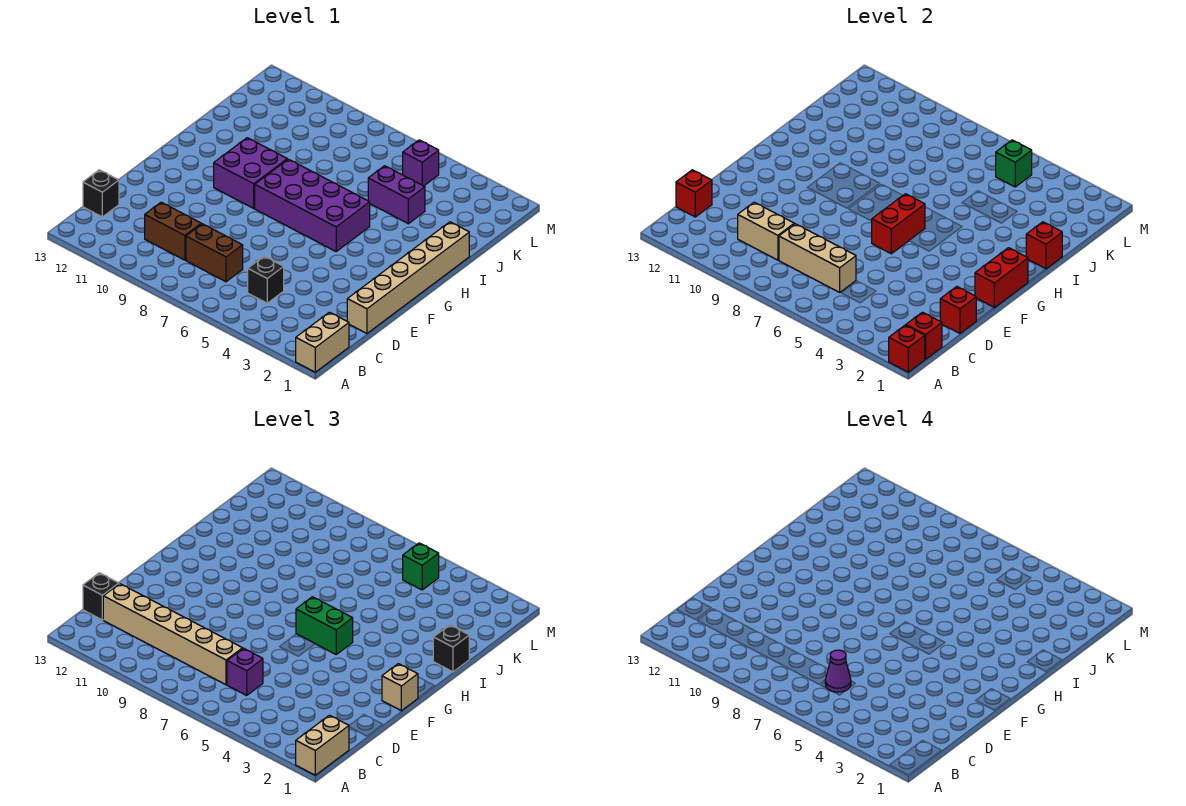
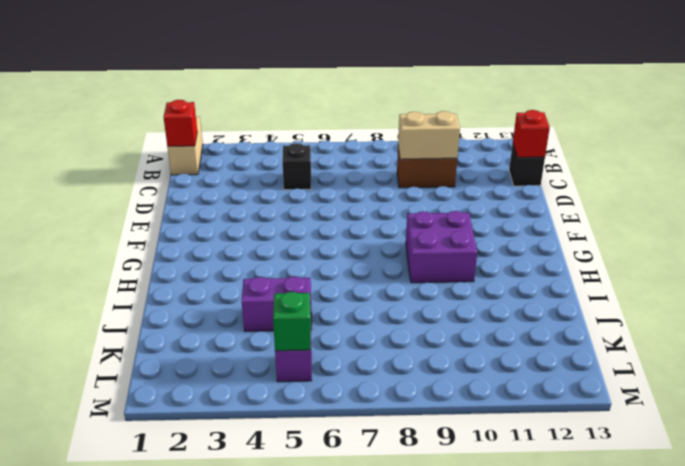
none -> brown 1x2 brick [186,224,243,282]
none -> tan 1x6 brick [347,222,469,333]
none -> purple 2x4 brick [255,159,370,251]

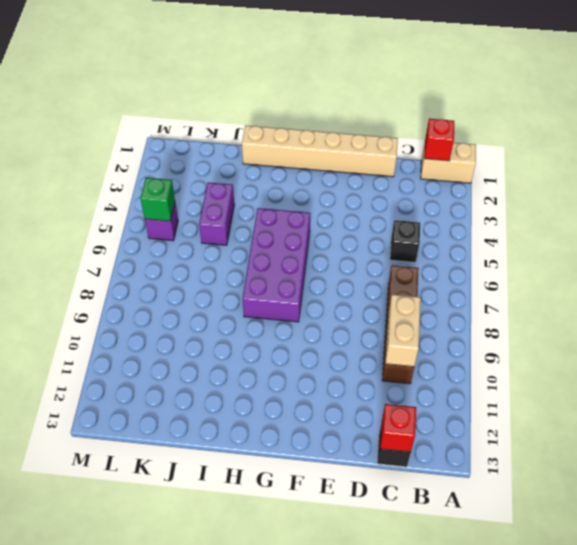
none -> purple 2x2 brick [214,138,287,208]
none -> red 1x1 brick [889,325,925,372]
none -> tan 1x3 brick [779,224,856,292]

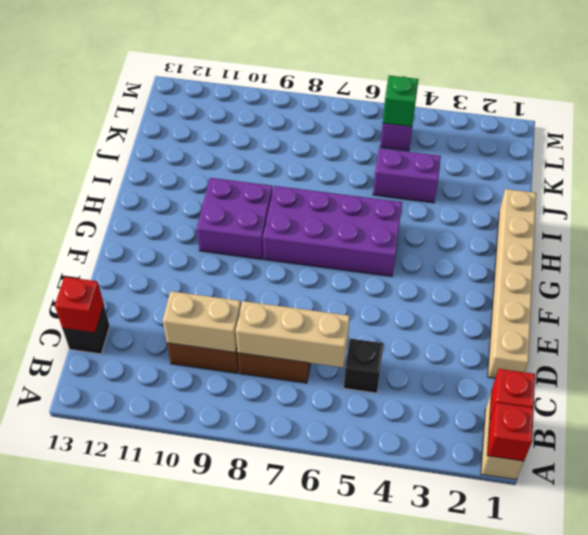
none -> red 1x1 brick [940,287,976,333]
none -> red 1x2 brick [975,248,1028,308]
none -> red 1x2 brick [872,194,925,254]

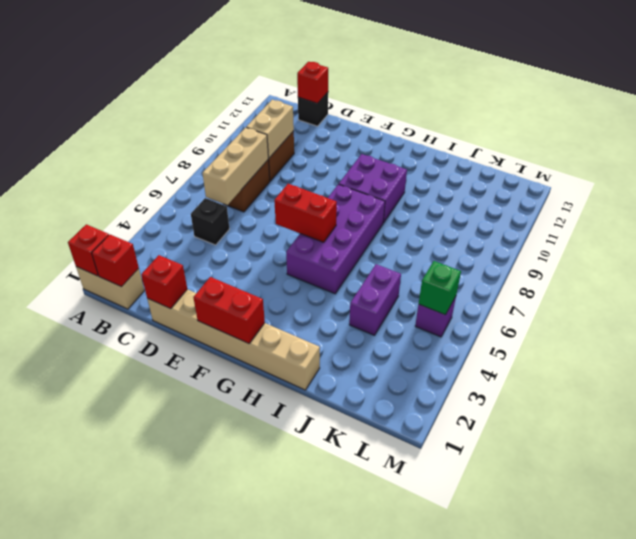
none -> red 1x1 brick [1026,222,1062,269]
none -> tan 1x2 brick [296,715,349,775]
none -> purple 1x1 brick [227,648,263,695]

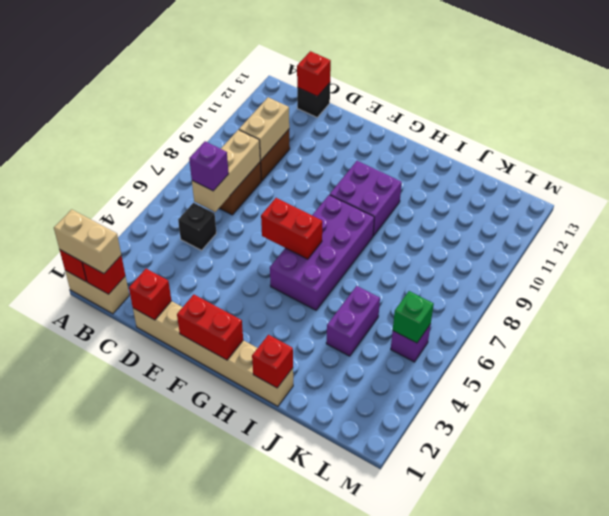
none -> tan 1x6 brick [103,584,243,685]
none -> black 1x1 brick [83,573,119,620]
none -> tan 1x1 brick [382,664,418,711]

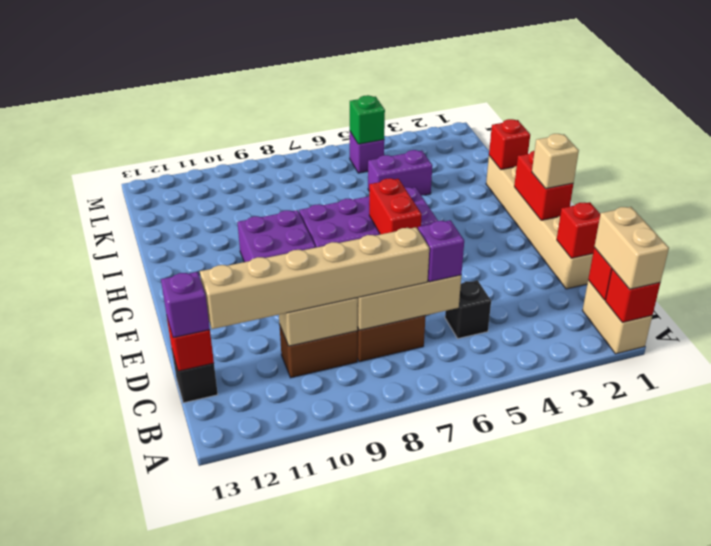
purple 1x1 brick [161,272,210,338] -> black 1x1 brick [83,573,119,620]
none -> green 1x2 brick [296,597,353,654]
none -> black 1x1 brick [433,625,469,672]
none -> green 1x1 brick [403,543,439,590]

